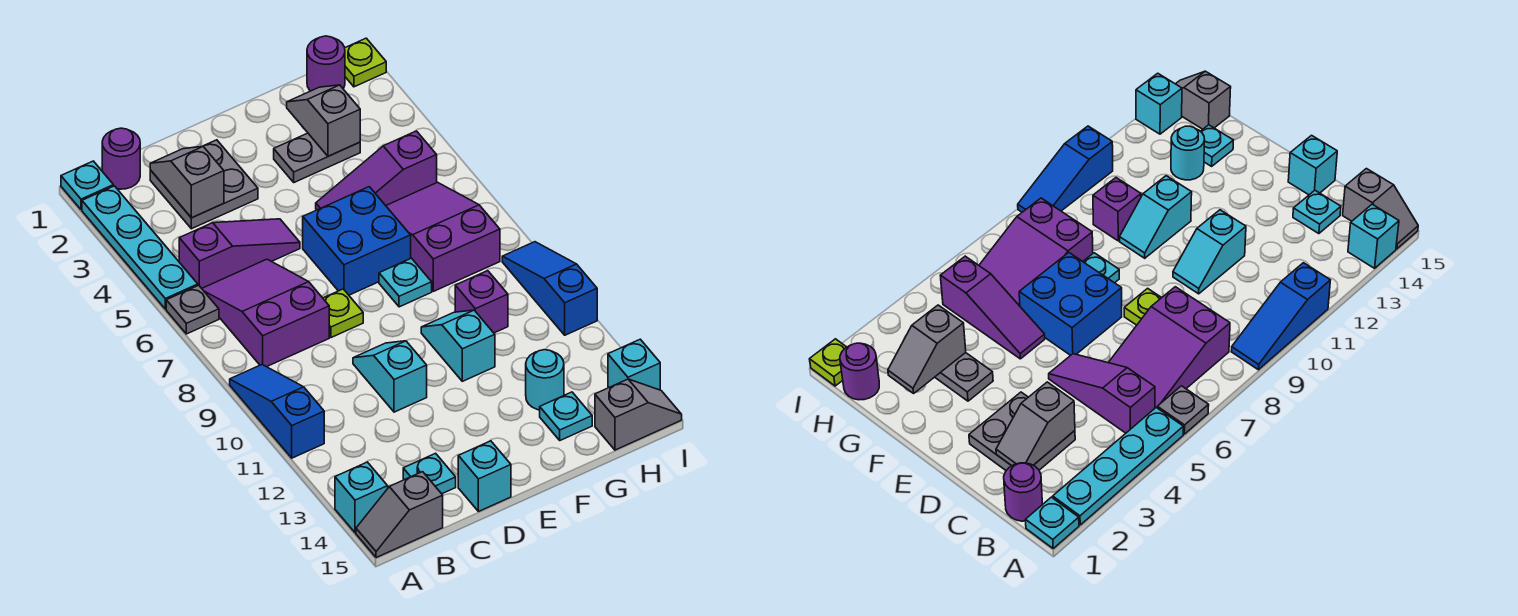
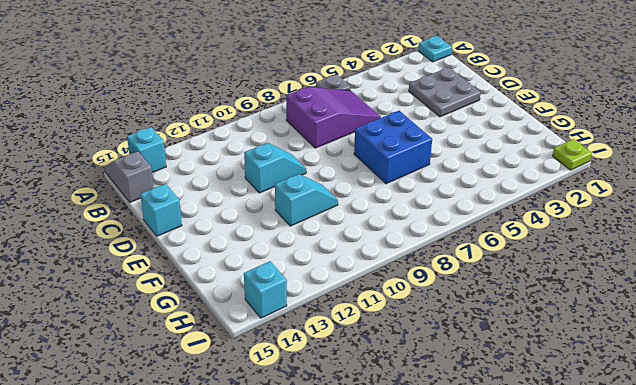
none -> cyan 1x4 plate [82,186,198,309]
none -> blue 1x3 slope [230,364,324,458]
none -> purple 1x1 round brick [102,128,140,189]
none -> purple 1x3 slope [179,219,300,288]

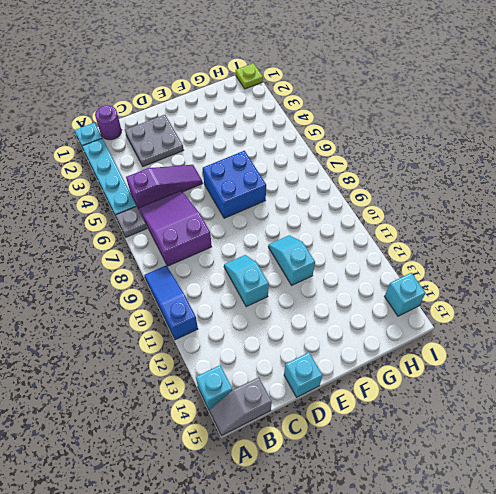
none -> cyan 1x1 plate [403,453,456,494]
none -> lime 1x1 plate [323,289,363,338]
none -> grey 1x2 plate [274,133,360,182]
none -> purple 1x3 slope [316,131,437,210]

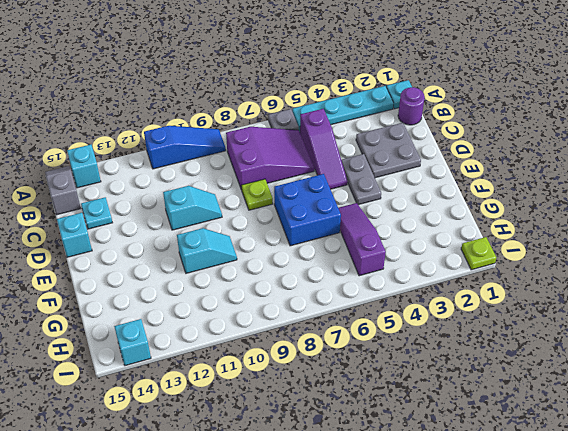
grey 1x2 plate [341,154,381,205] -> grey 1x2 plate moved to [274,133,360,182]
none -> cyan 1x1 plate [379,258,432,307]
none -> purple 2x3 slope [386,182,500,291]
none -> purple 1x1 brick [455,271,508,333]
none -> cyan 1x1 round brick [526,350,564,410]

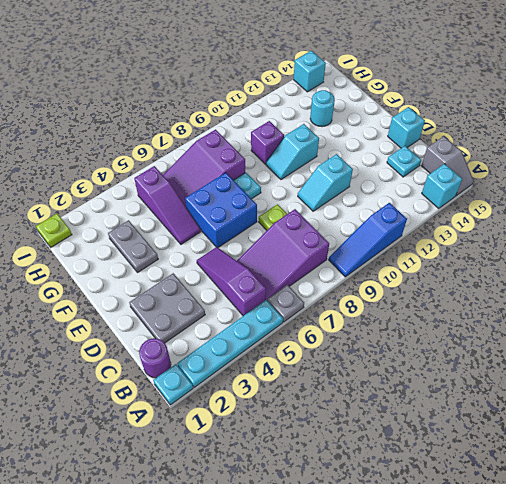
none -> cyan 1x1 plate [540,392,592,440]
none -> purple 1x1 round brick [307,36,345,91]
none -> grey 1x2 slope [595,379,682,450]
none -> blue 1x3 slope [502,242,597,335]

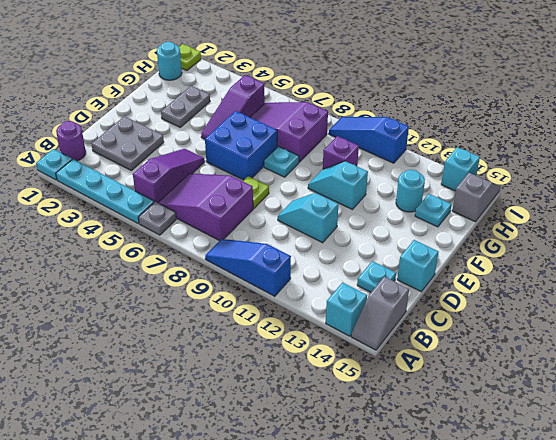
cyan 1x1 round brick [157,42,182,80] -> purple 1x1 round brick [307,36,345,91]
none -> grey 1x2 slope [150,146,224,218]
none -> grey 1x2 slope [287,85,360,156]

